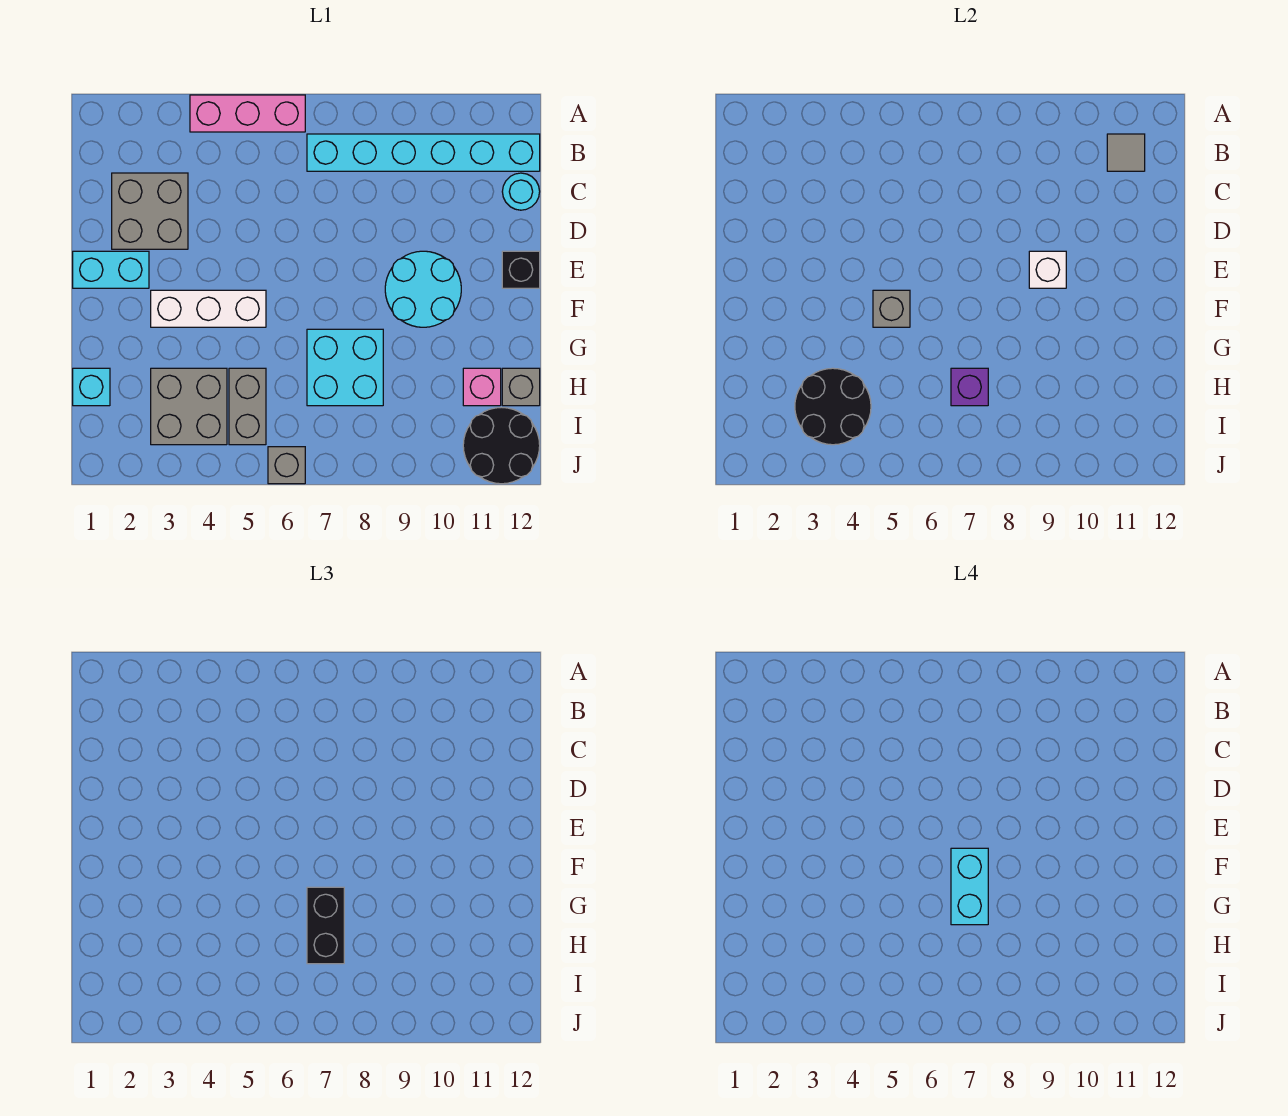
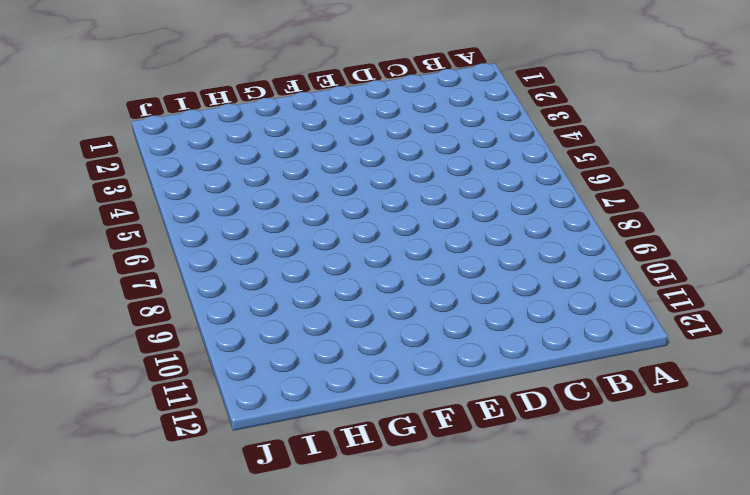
none -> pink 1x3 brick [190,95,305,132]
none -> cyan 1x6 brick [307,134,540,171]
none -> grey 2x2 brick [112,173,188,249]

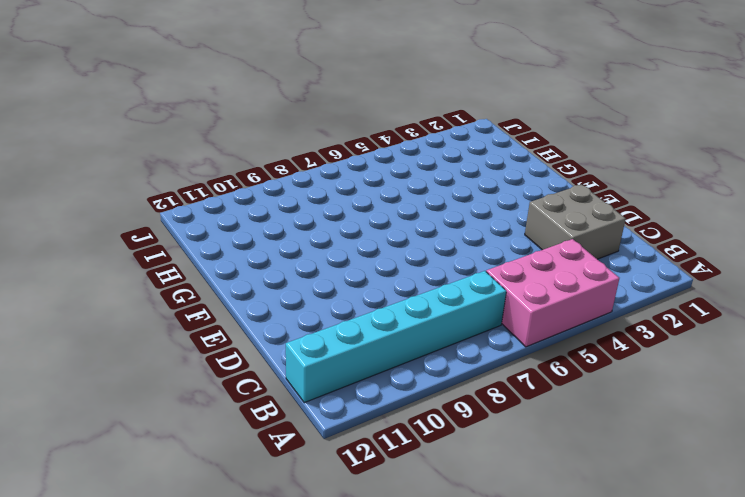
pink 2x3 brick [486,239,619,347] -> pink 1x3 brick [190,95,305,132]
none -> cyan 1x1 round brick [502,173,540,210]
none -> cyan 1x2 brick [73,251,149,288]
none -> cyan 2x2 round brick [385,251,461,327]

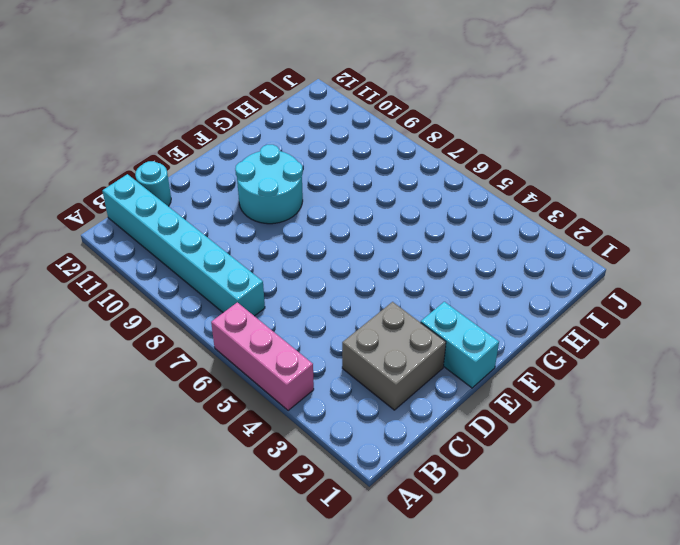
none -> black 1x1 brick [502,251,540,288]
none -> white 1x3 brick [151,290,266,327]
none -> cyan 2x2 brick [307,329,383,406]

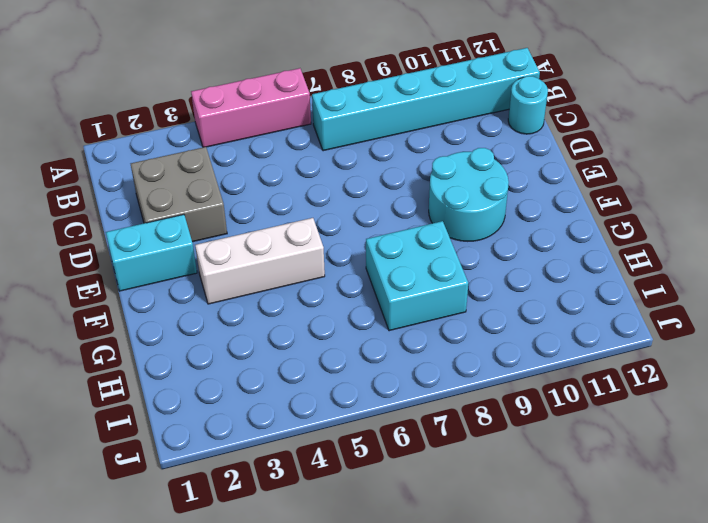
none -> black 1x1 brick [502,251,540,288]
none -> cyan 1x1 brick [73,368,110,406]
none -> grey 2x2 brick [151,368,227,445]

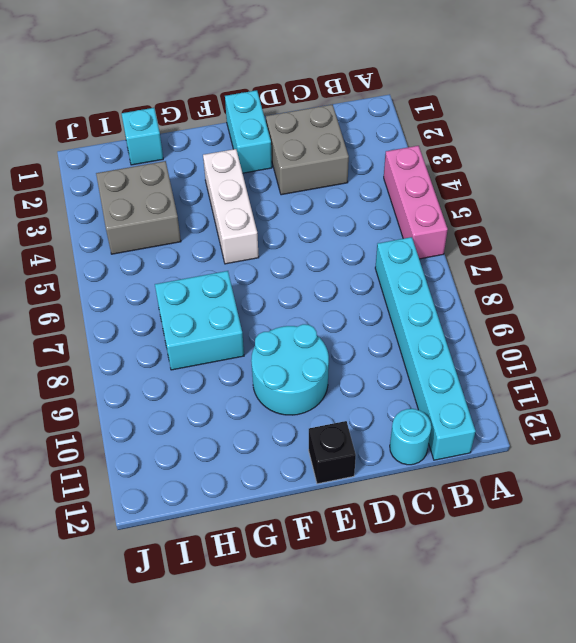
none -> grey 1x2 brick [229,368,266,445]
none -> pink 1x1 brick [463,368,501,406]
none -> grey 1x1 brick [502,368,540,406]

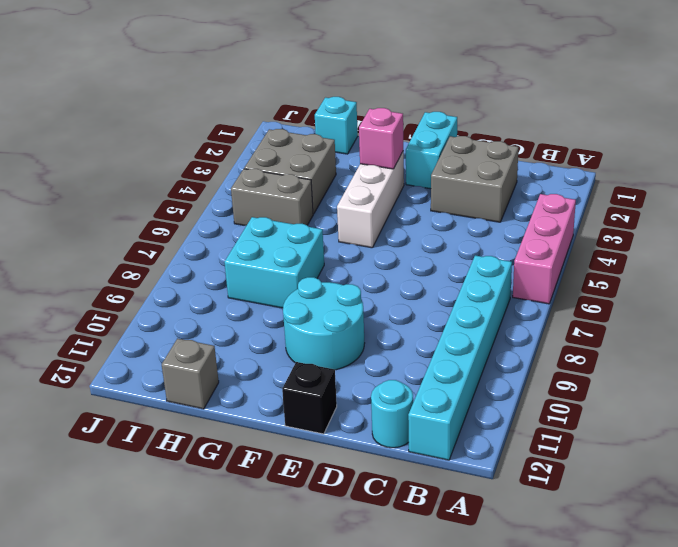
pink 1x1 brick [359,108,403,169] -> pink 1x1 brick moved to [463,368,501,406]
none -> black 2x2 round brick [463,407,540,484]
none -> grey 1x1 brick [268,447,305,484]
none -> grey 1x1 tile [1107,134,1145,171]

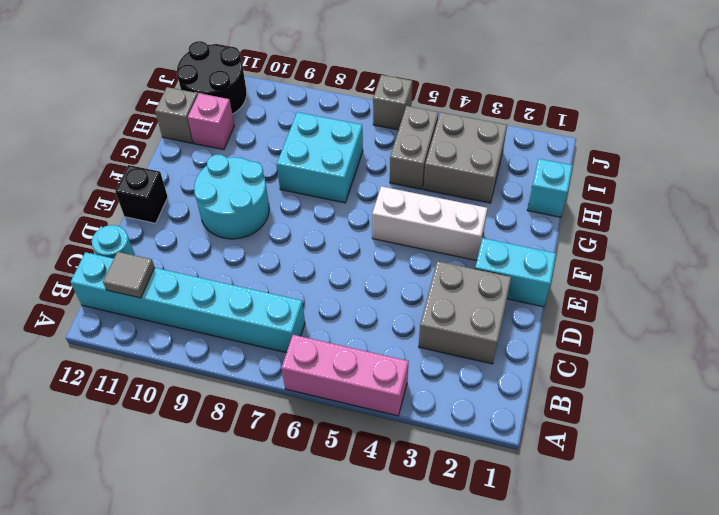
none -> white 1x1 brick [1029,251,1066,288]
none -> grey 1x1 brick [873,290,910,327]
none -> black 2x2 round brick [795,368,871,445]

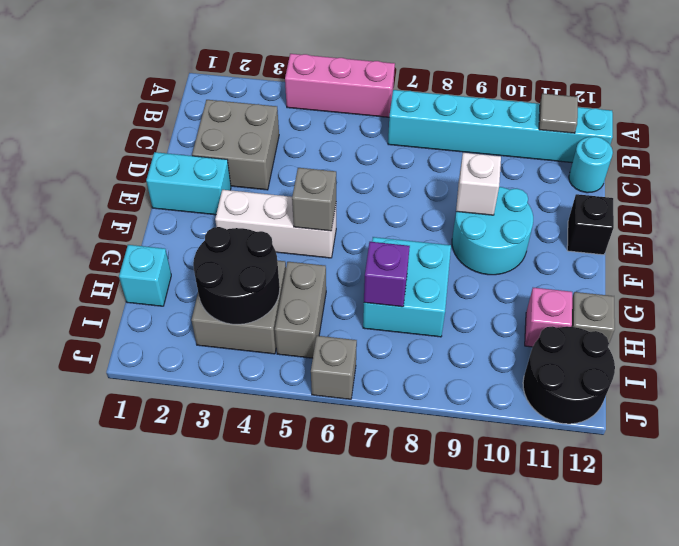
none -> black 1x2 brick [307,887,344,964]
none -> cyan 1x2 brick [951,848,988,925]

